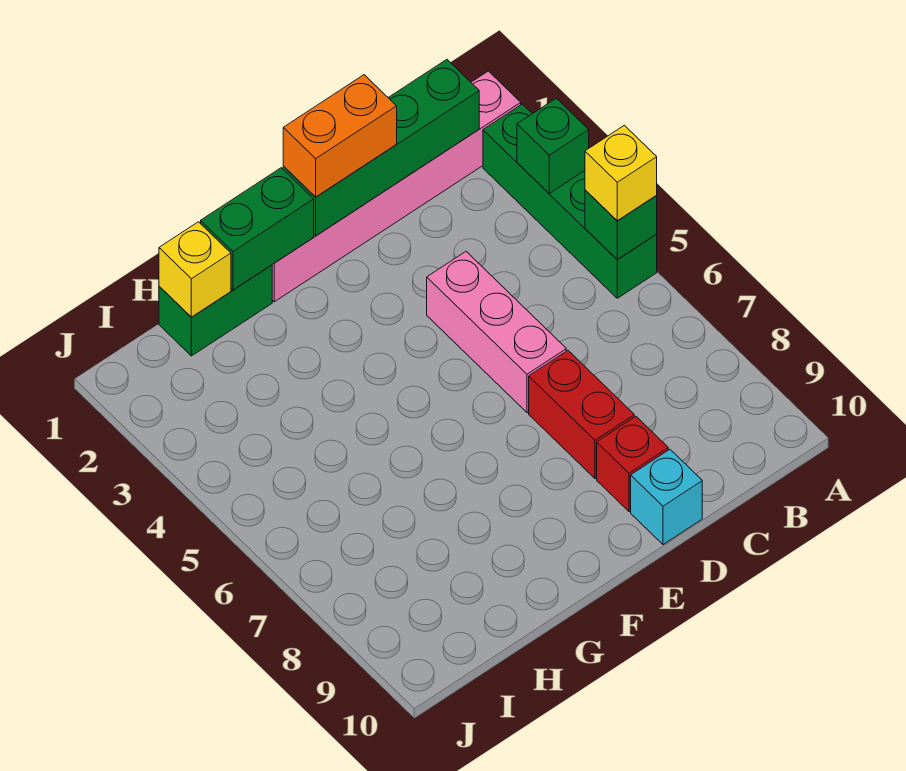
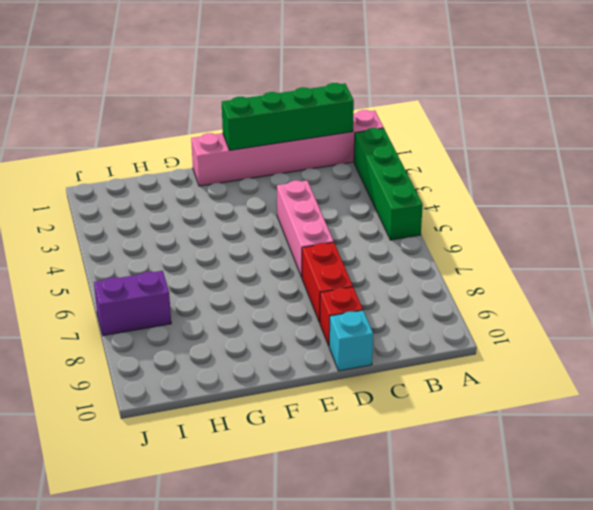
purple 1x2 brick [94,271,171,336] -> none
none -> green 1x2 brick [159,265,272,356]
none -> green 1x1 brick [517,98,589,193]
none -> green 1x1 brick [585,190,657,260]

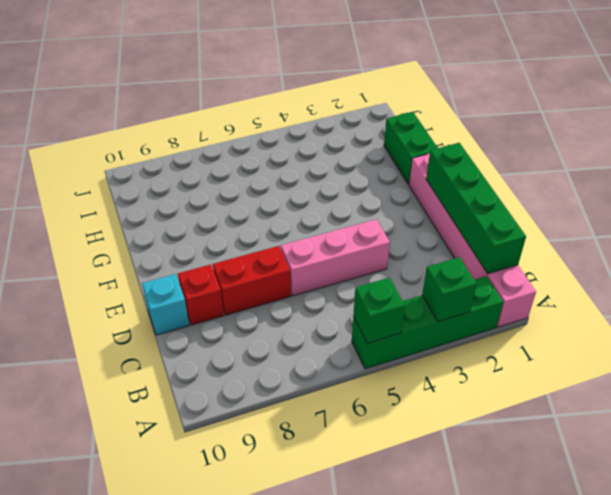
none -> green 1x2 brick [201,168,314,290]
none -> yellow 1x1 brick [159,222,231,317]
none -> yellow 1x1 brick [585,125,657,221]

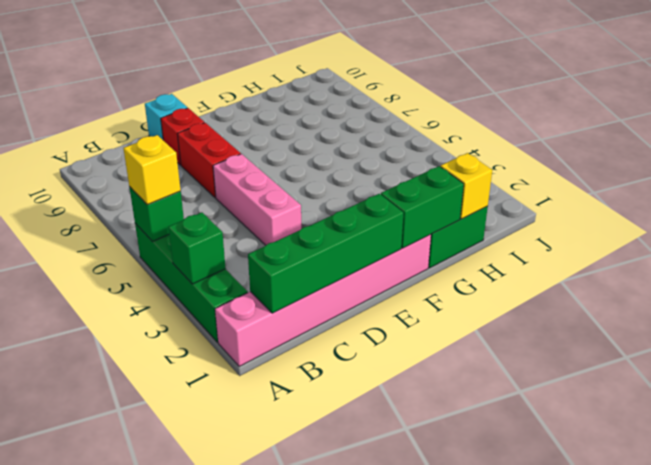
none -> orange 1x2 brick [283,75,397,197]

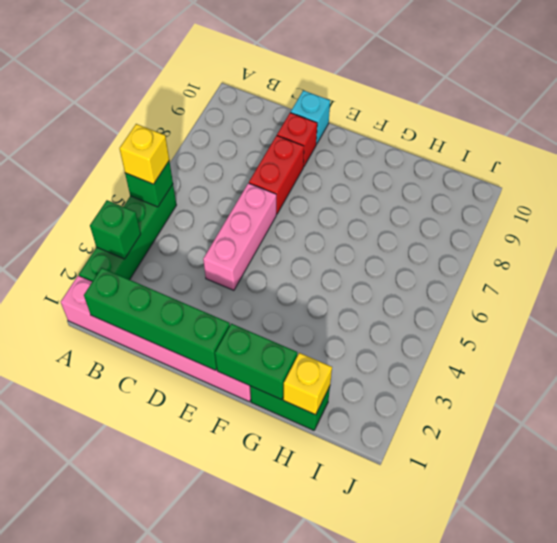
none -> orange 1x2 brick [283,75,397,197]

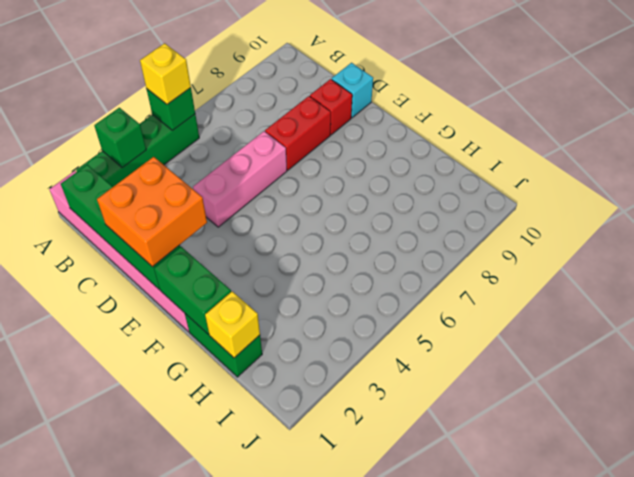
orange 2x2 brick [97,157,207,267] -> orange 1x2 brick [283,75,397,197]

